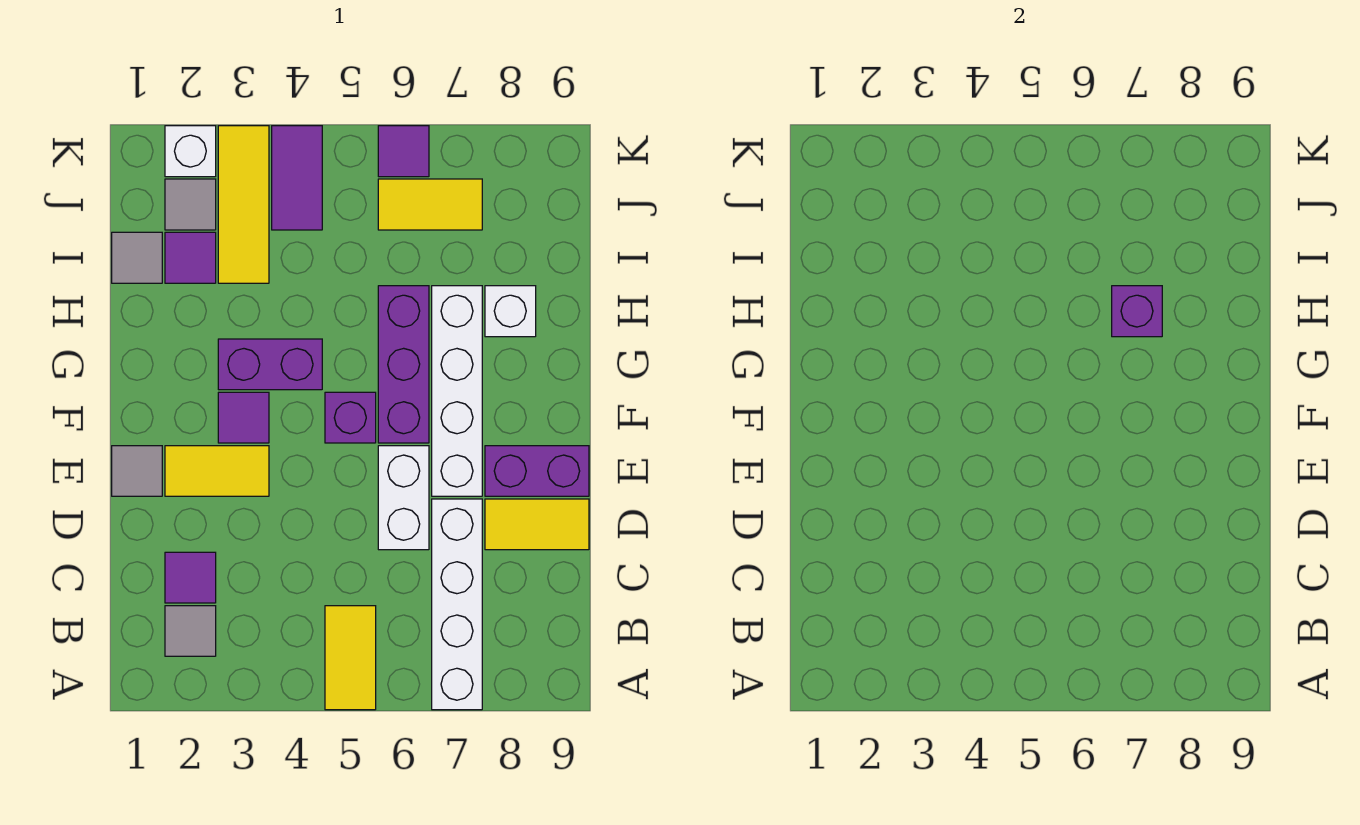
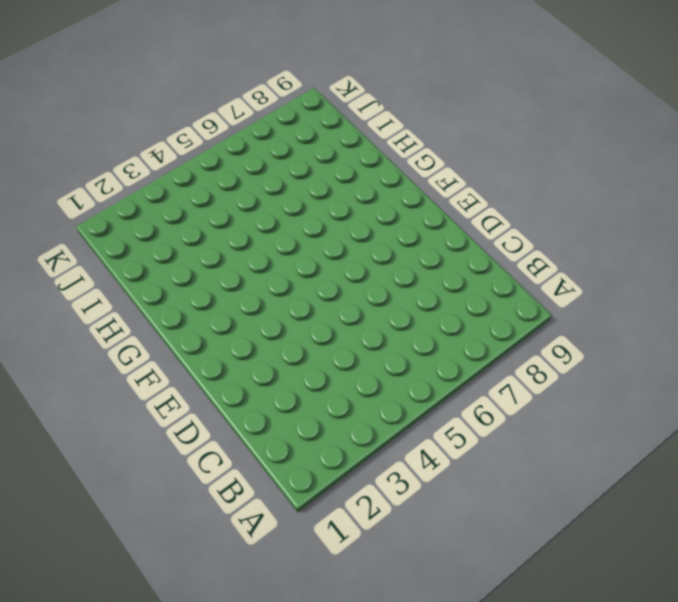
none -> yellow 1x2 tile [325,606,376,710]
none -> white 1x4 brick [432,499,482,710]
none -> grey 1x1 tile [165,606,216,656]

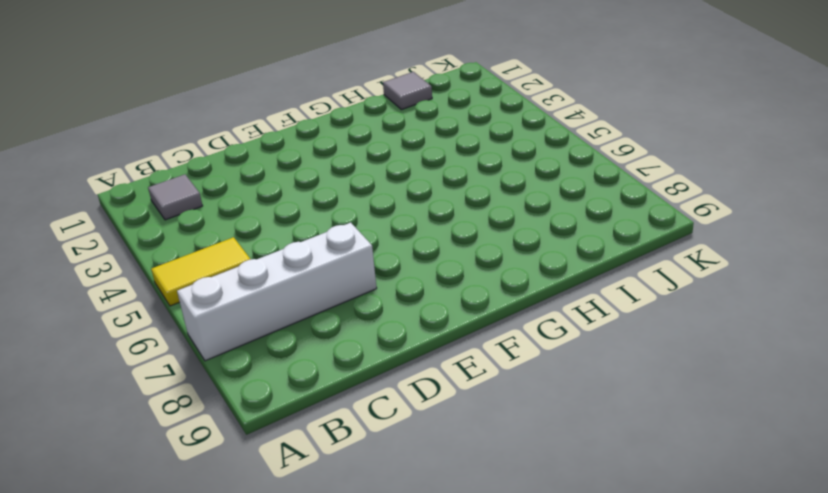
none -> purple 1x1 tile [165,552,216,603]
none -> white 1x2 brick [378,446,429,550]
none -> yellow 1x2 tile [485,499,589,550]

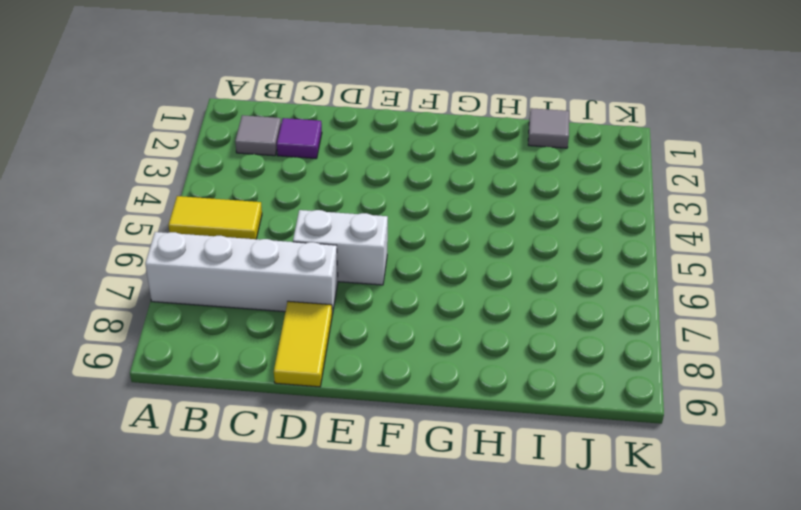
none -> grey 1x1 tile [112,446,162,496]
none -> yellow 1x2 tile [165,446,269,496]
none -> white 1x4 brick [432,286,482,496]

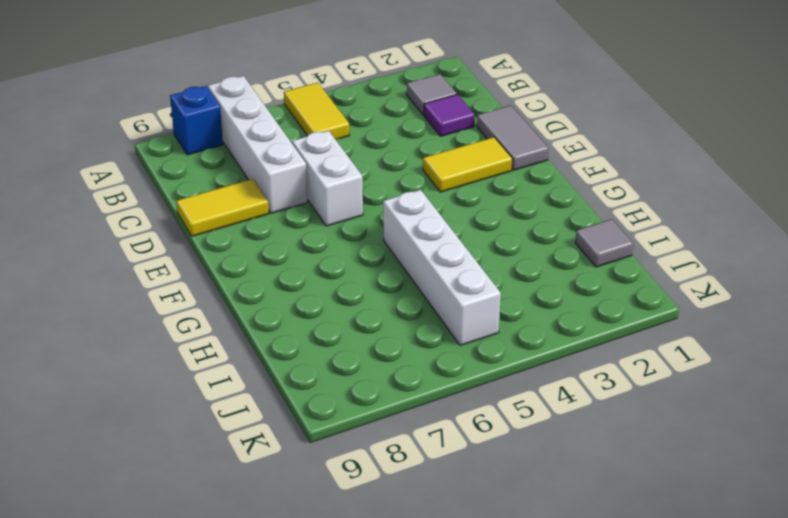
blue 1x1 brick [170,86,223,155] -> none
grey 1x2 tile [477,105,549,170] -> grey 1x1 tile [112,446,162,496]
white 1x4 brick [383,190,501,345] -> white 1x4 brick moved to [432,286,482,496]
none -> purple 1x2 brick [485,446,589,496]
none -> purple 1x1 tile [218,392,269,443]
none -> purple 1x1 brick [325,392,376,443]

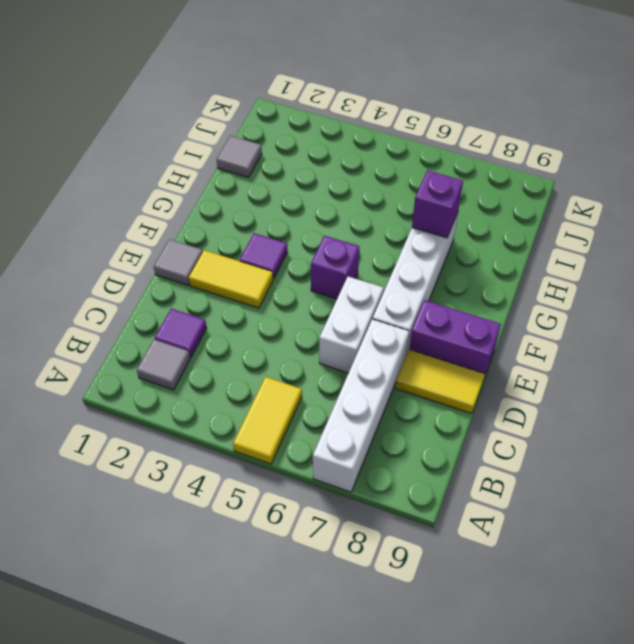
none -> purple 1x3 brick [378,286,429,443]
none -> purple 1x2 brick [218,339,322,390]
none -> white 1x1 brick [485,286,536,337]

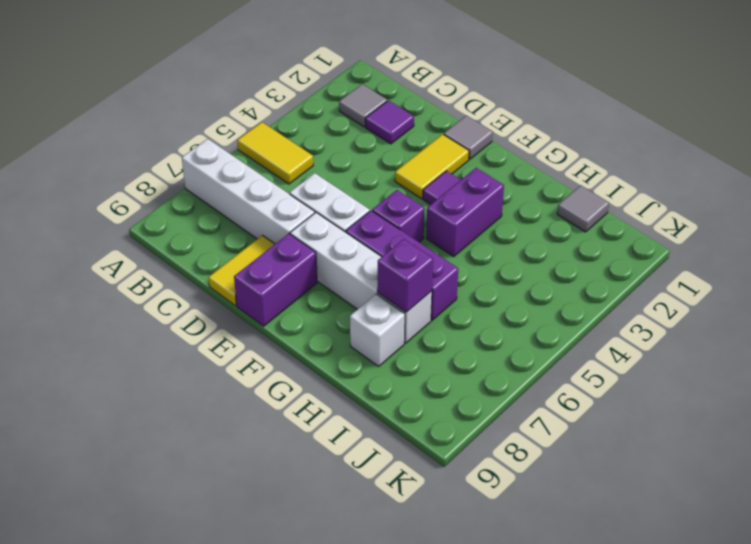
none -> purple 1x1 tile [165,232,216,283]
none -> yellow 1x3 tile [218,126,269,283]
none -> grey 1x1 tile [165,179,216,230]

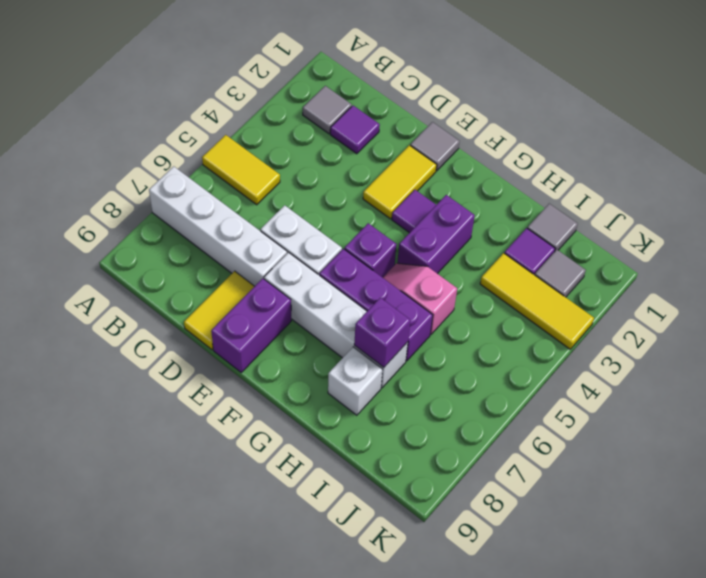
pink 1x2 slope [383,263,457,334] -> none
none -> purple 1x2 tile [272,126,322,230]
none -> yellow 1x2 tile [378,179,482,230]
none -> white 1x1 brick [165,126,216,177]

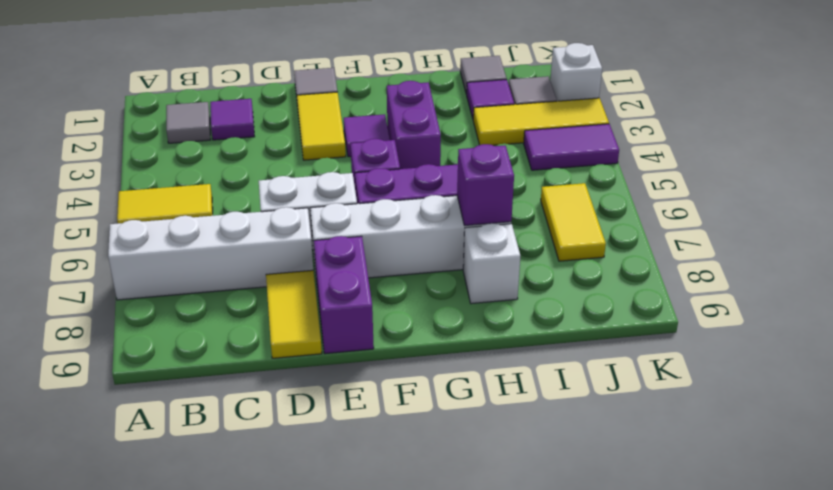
none -> purple 1x1 tile [378,126,429,177]

